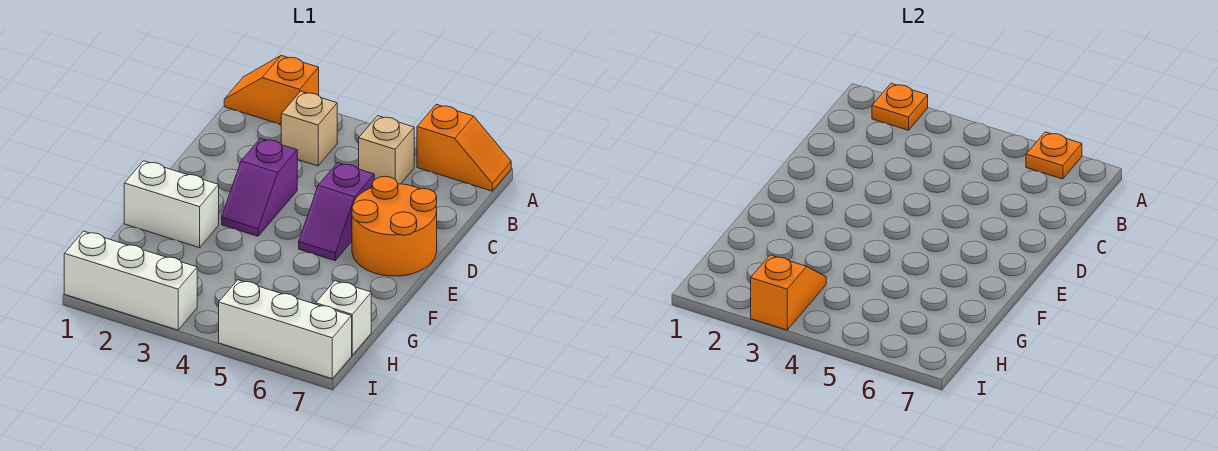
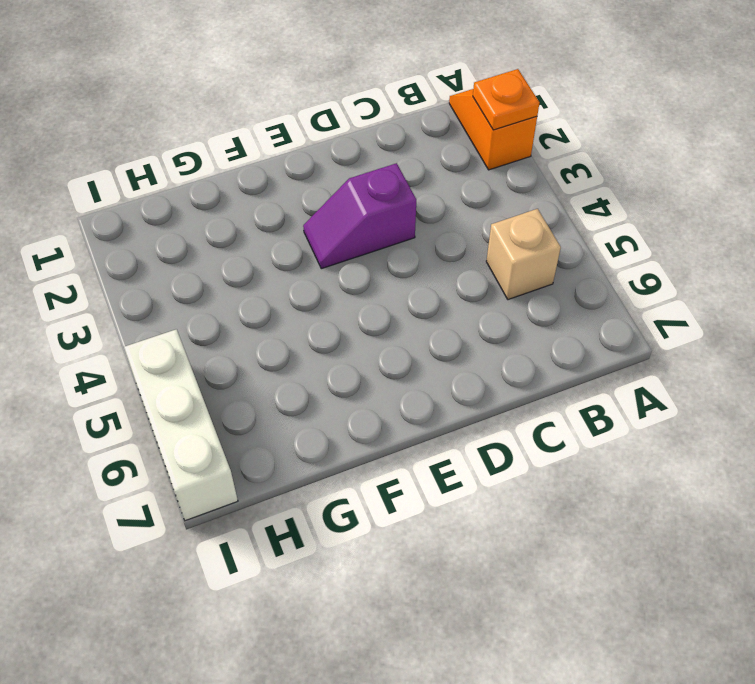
none -> orange 1x2 slope [417,104,511,191]
none -> tan 1x1 brick [281,91,337,166]
none -> purple 1x2 slope [299,163,374,261]

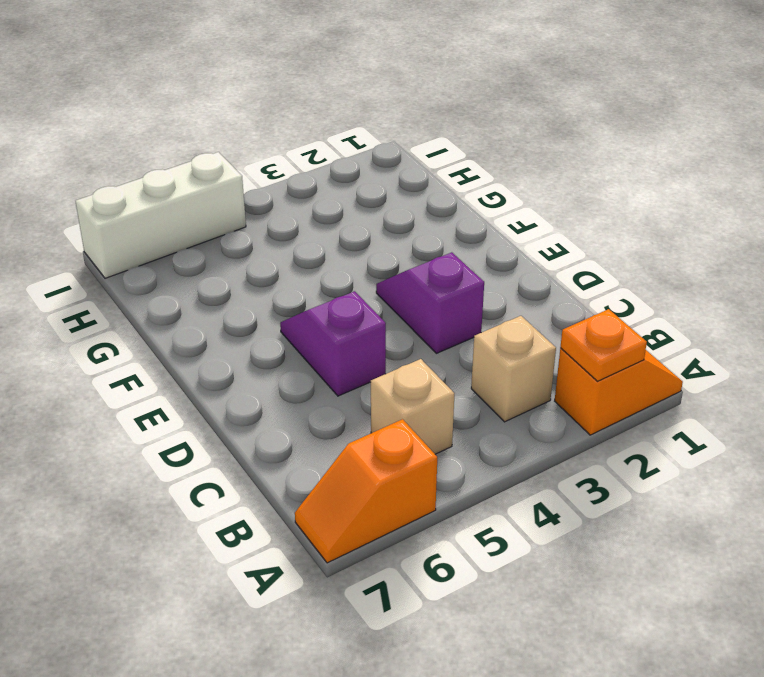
none -> orange 2x2 round brick [352,176,437,276]
none -> white 1x2 brick [124,161,219,248]
none -> white 1x1 brick [316,281,371,355]

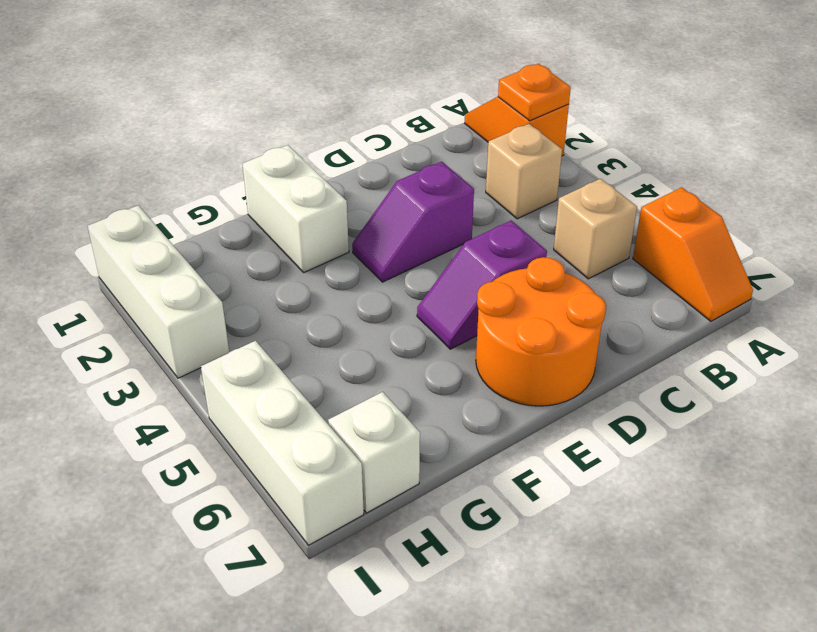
none -> orange 1x1 plate [1026,132,1082,179]
none -> orange 1x2 slope [751,255,826,330]

